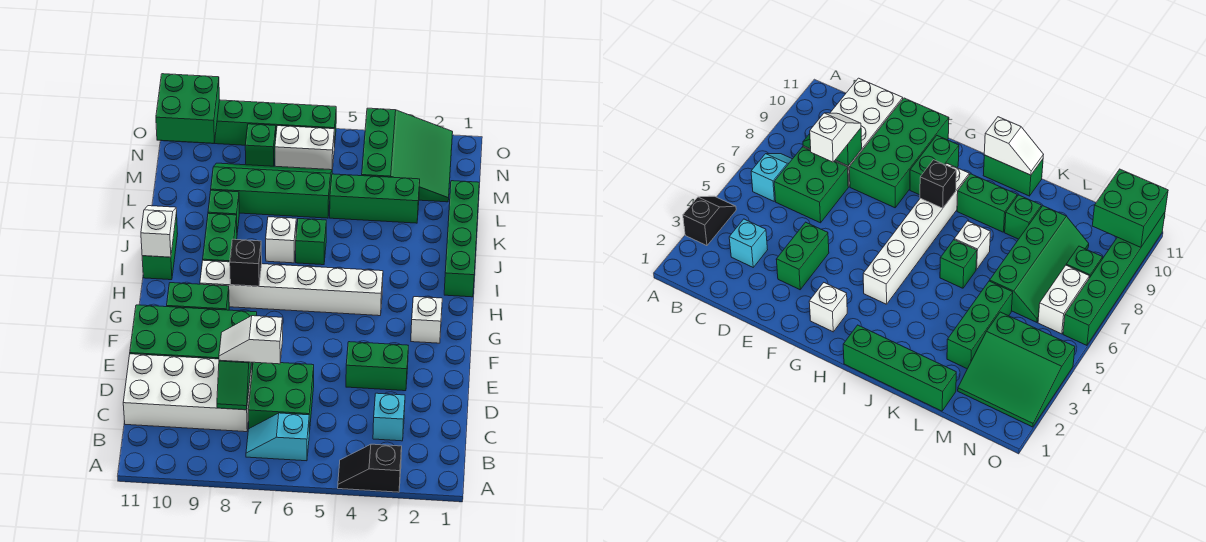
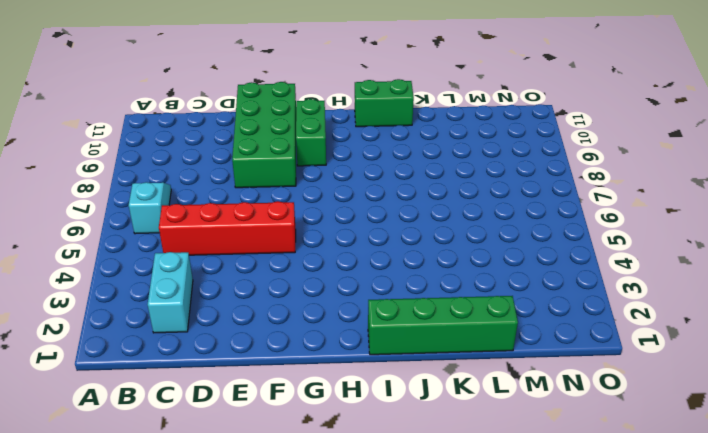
cyan 1x2 brick [148,252,193,333] -> cyan 1x1 brick [373,393,405,441]
red 1x4 brick [159,201,296,255] -> none
none -> black 1x2 slope [338,444,402,492]
none -> green 2x2 brick [248,362,314,433]
none -> white 2x4 brick [123,354,252,432]

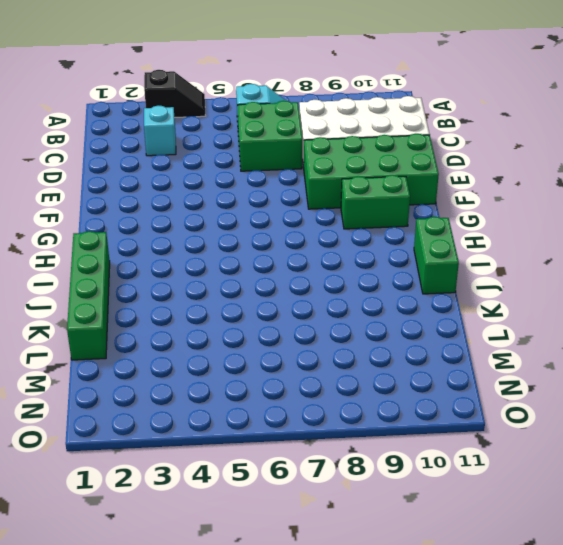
none -> green 1x2 brick [346,342,408,391]
none -> white 1x1 brick [411,297,442,343]
none -> white 1x6 brick [200,260,383,316]

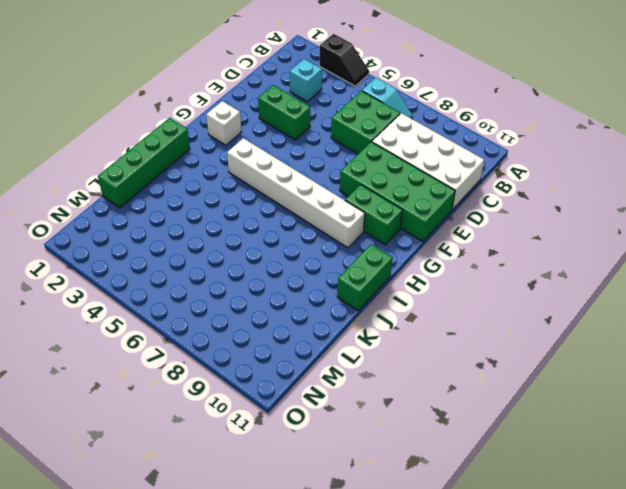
none -> green 1x2 brick [203,213,237,262]
none -> green 1x1 brick [296,219,326,265]
none -> white 1x1 brick [266,217,296,263]

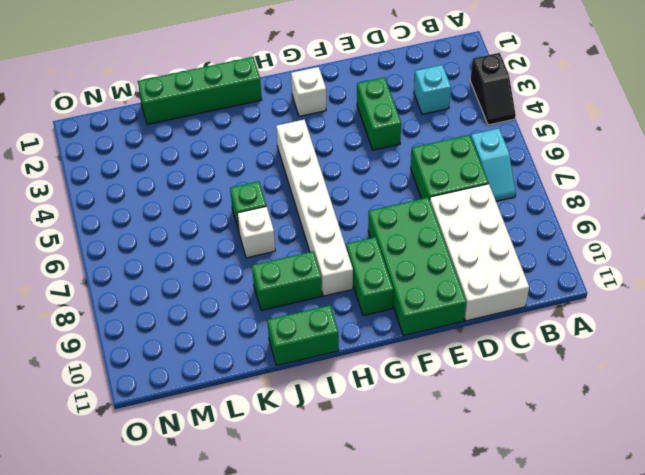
none -> green 1x1 brick [208,190,239,232]
none -> green 1x3 brick [330,174,420,223]
none -> green 2x4 slope [211,163,332,218]

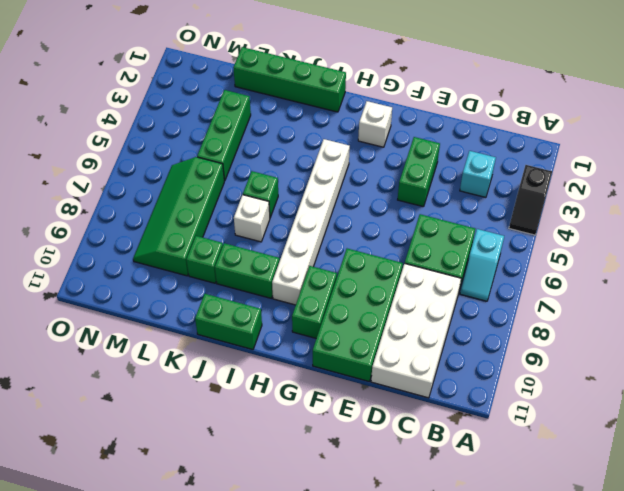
none -> green 3x3 slope [362,108,453,202]
none -> white 1x2 brick [275,126,334,170]
none -> green 1x1 brick [245,124,276,166]

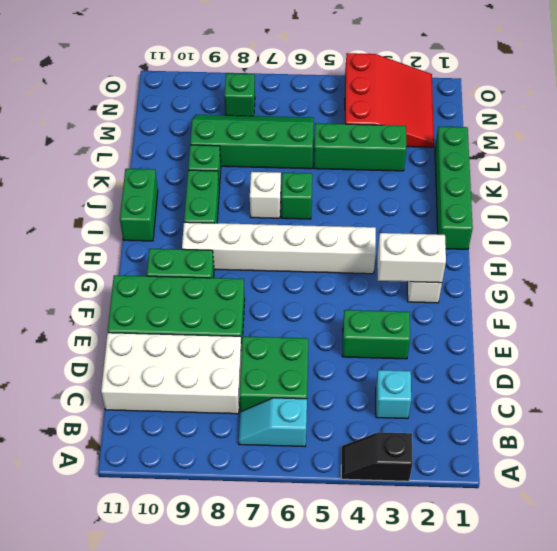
white 1x2 brick [377,233,446,283] -> white 1x2 brick moved to [275,126,334,170]
red 3x3 slope [345,53,434,147] -> green 3x3 slope [362,108,453,202]
none -> green 1x6 brick [161,100,336,147]
none -> green 1x2 slope [217,360,252,410]
none -> black 1x1 brick [230,239,262,286]

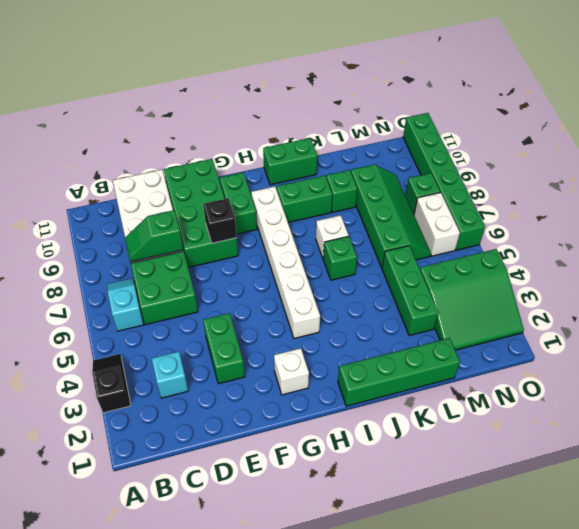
black 1x1 brick [203,198,237,243] -> black 1x1 brick moved to [230,239,262,286]
none -> white 1x2 slope [141,206,177,257]
none -> green 2x2 brick [156,74,220,143]
none -> white 1x2 slope [219,316,283,364]

